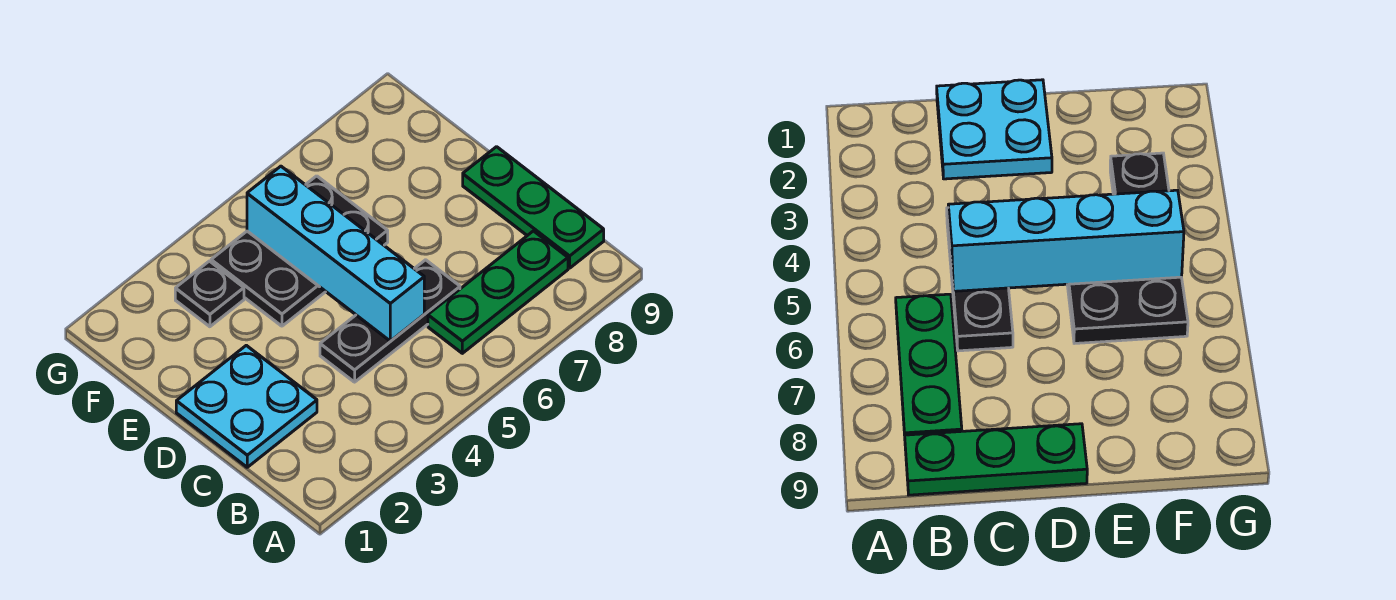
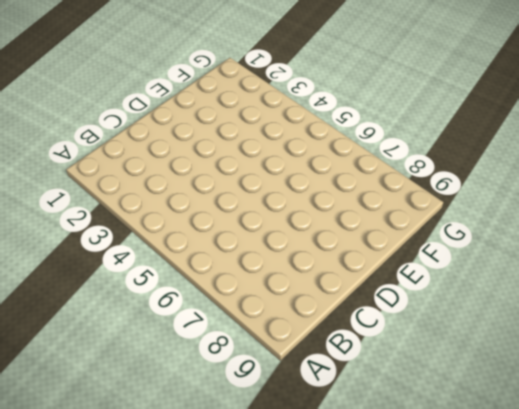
none -> green 1x3 plate [428,231,568,353]
none -> green 1x3 plate [463,147,604,268]

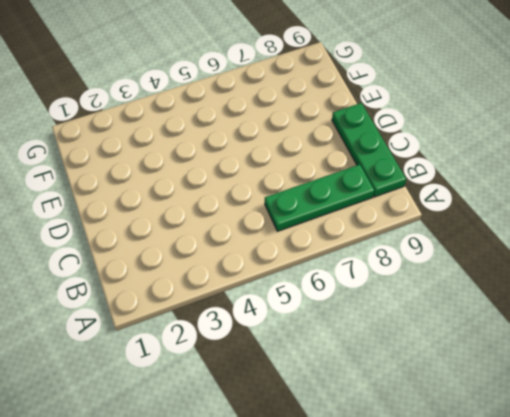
none -> cyan 2x2 plate [176,345,317,467]
none -> black 1x3 plate [320,260,460,382]

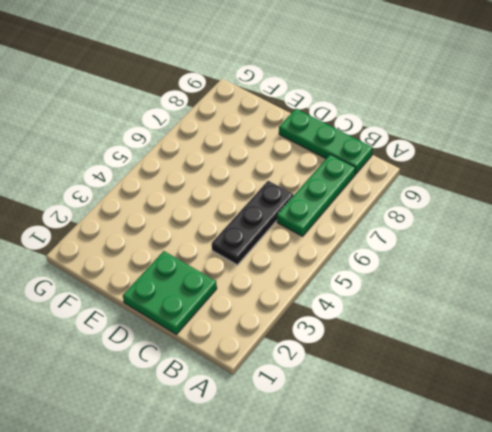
green 2x2 plate [123,251,217,334] -> cyan 2x2 plate [176,345,317,467]
none -> black 2x3 plate [211,176,388,326]
none -> black 1x1 plate [175,261,244,327]

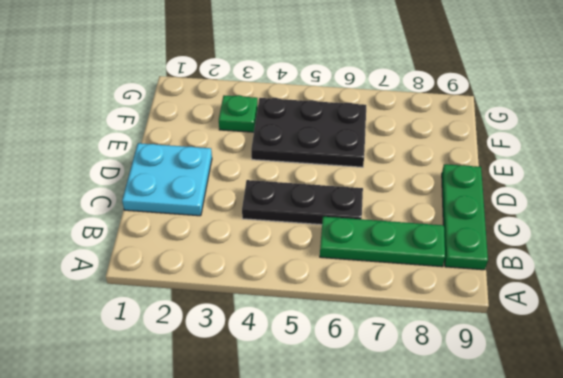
green 1x1 plate [219,95,258,132] -> black 1x1 plate [175,261,244,327]
none -> cyan 1x4 brick [247,166,424,341]

